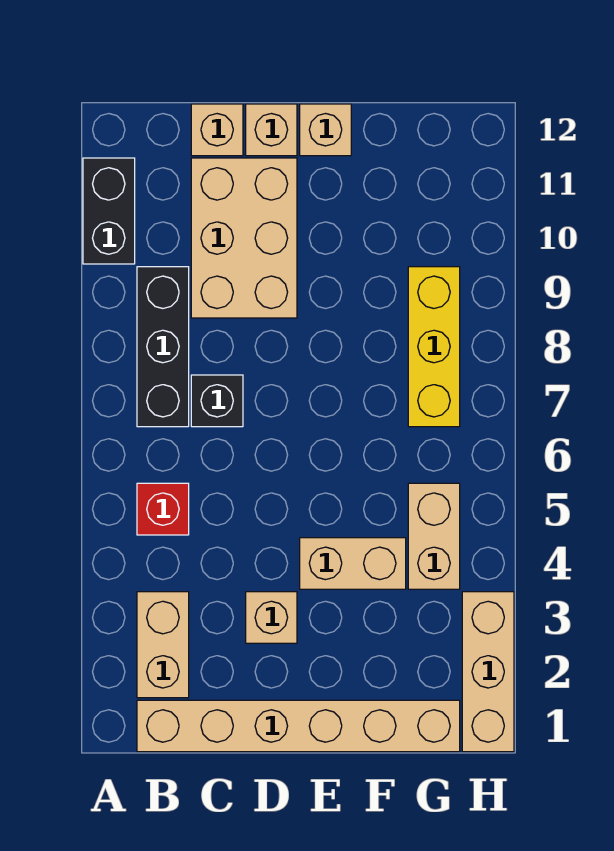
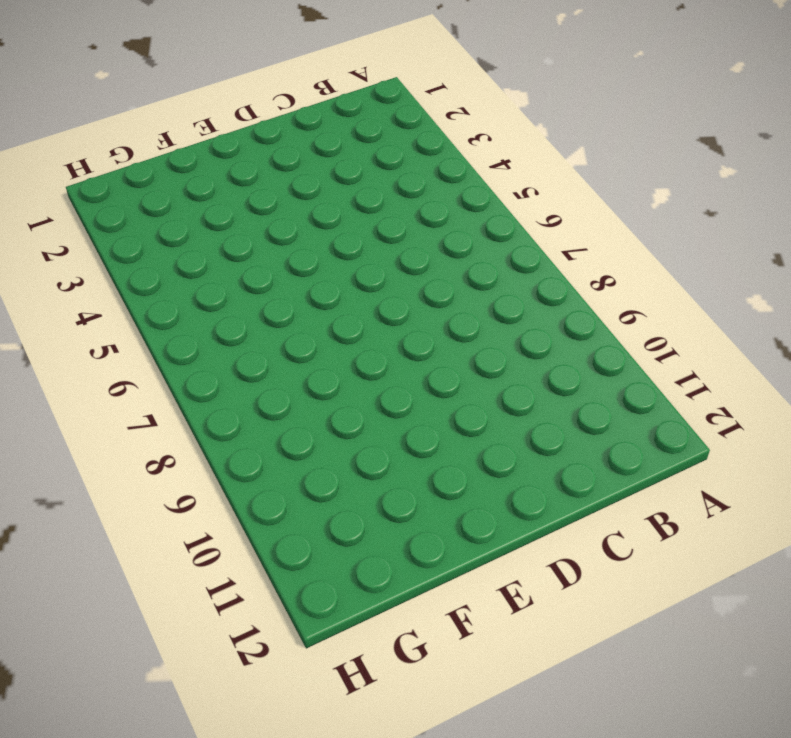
none -> black 1x2 brick [83,158,135,264]
none -> tan 1x6 brick [137,700,460,752]
none -> tan 1x2 brick [137,592,189,698]

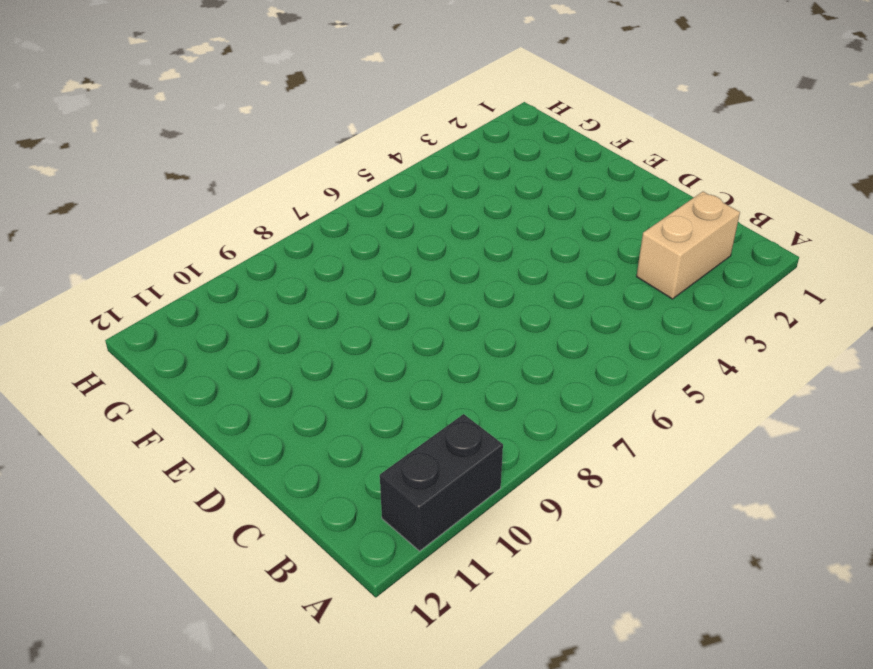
none -> tan 1x6 brick [137,700,460,752]
none -> red 1x1 brick [137,483,189,535]
none -> black 1x3 brick [137,267,189,427]

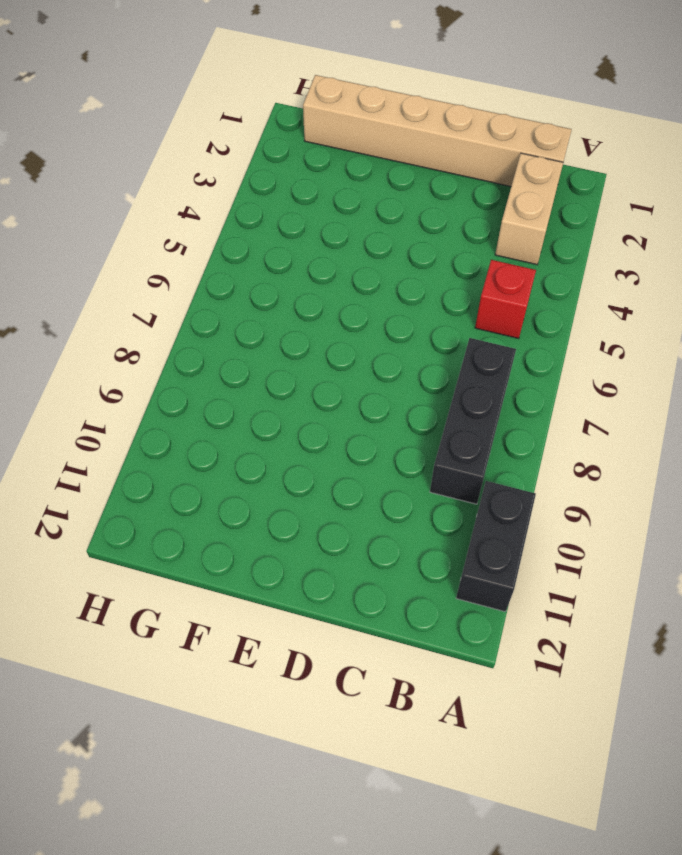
none -> black 1x1 brick [191,375,243,427]
none -> tan 2x3 brick [191,158,297,318]
none -> tan 1x1 brick [191,104,243,156]

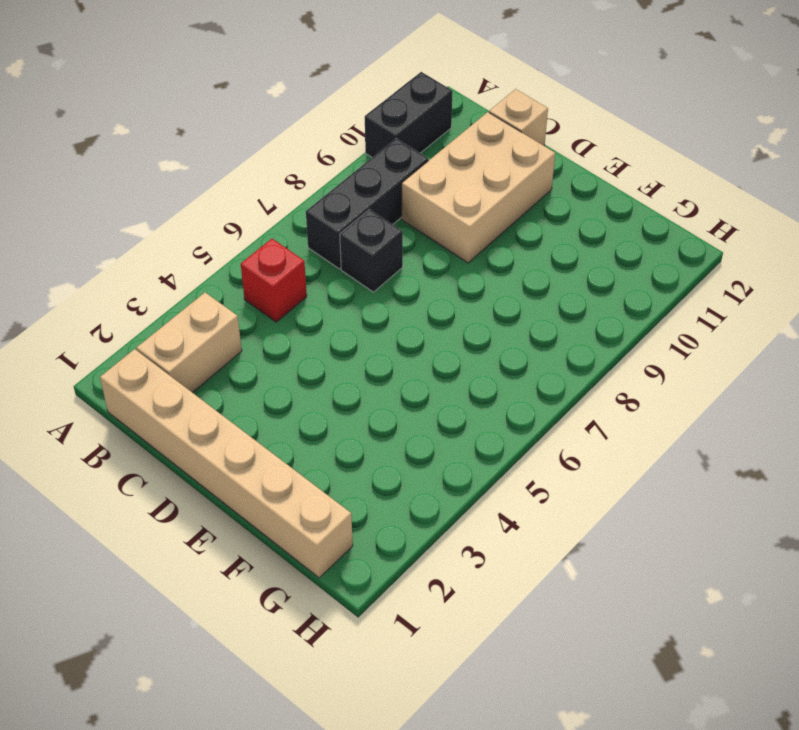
none -> tan 1x1 brick [246,592,297,643]
none -> tan 1x1 brick [246,104,297,156]
none -> tan 1x2 brick [300,538,406,589]

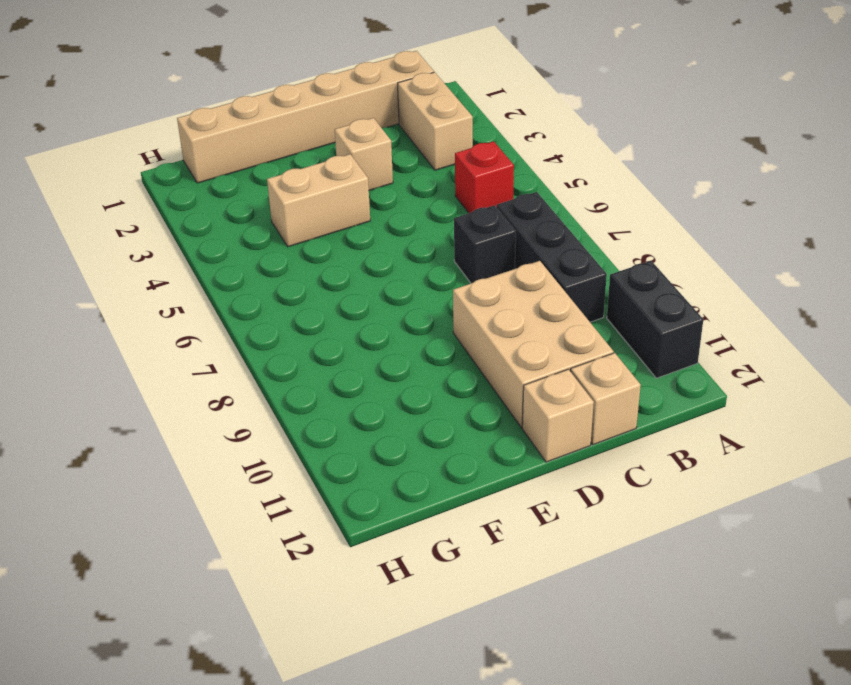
none -> tan 1x1 brick [300,104,351,156]
none -> tan 1x2 brick [408,483,460,589]
none -> yellow 1x3 brick [408,267,460,427]

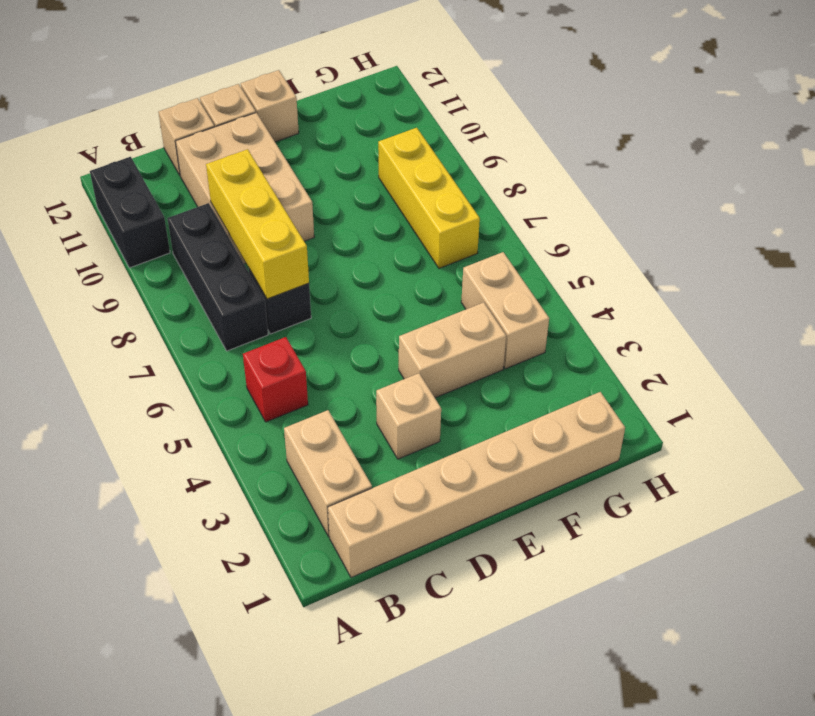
yellow 1x3 brick [206,149,309,299] -> none
none -> tan 1x3 brick [462,592,514,752]

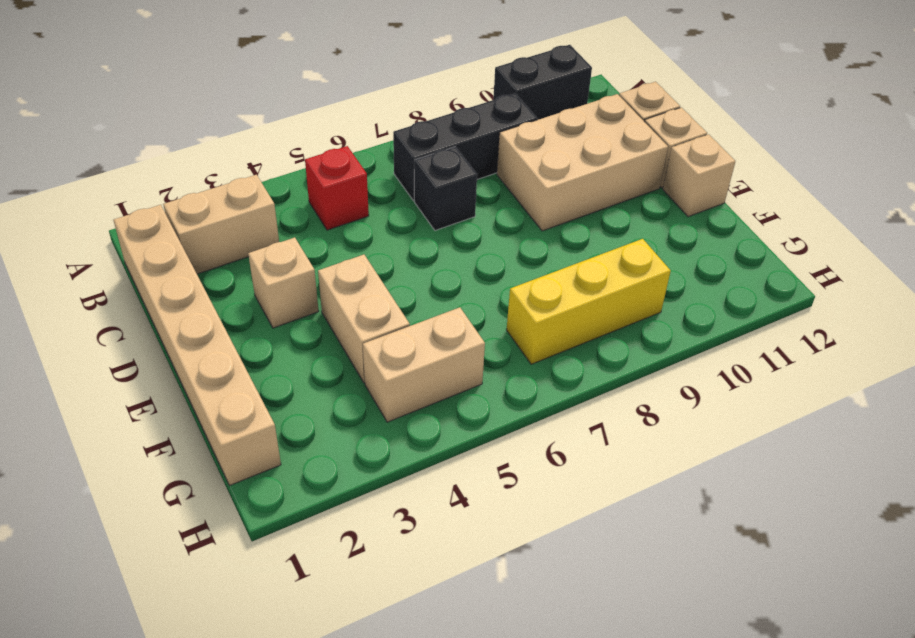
none -> tan 1x3 brick [462,592,514,752]

